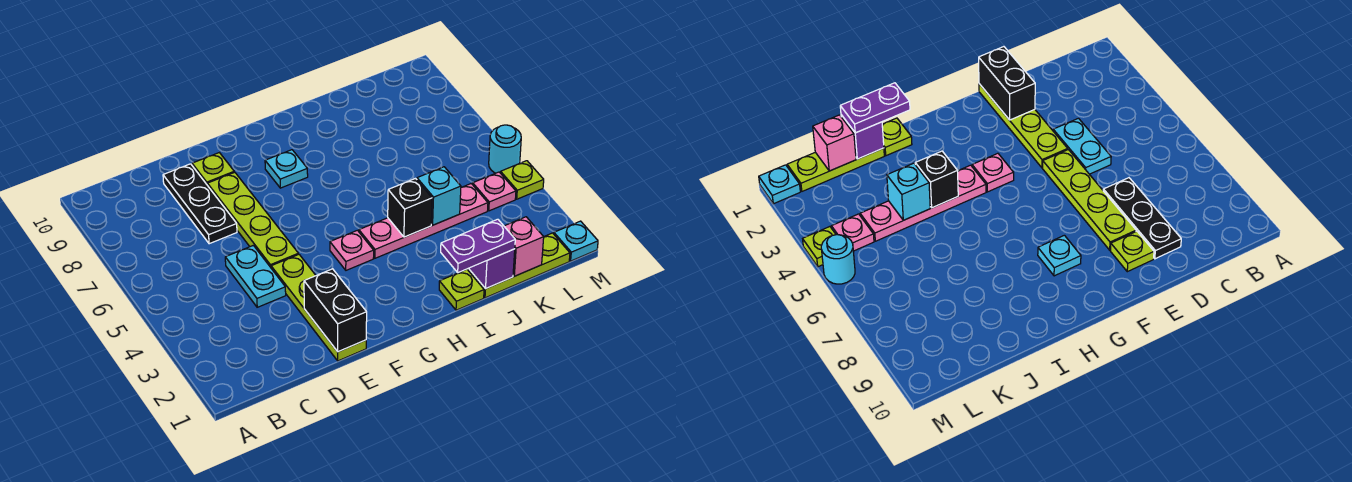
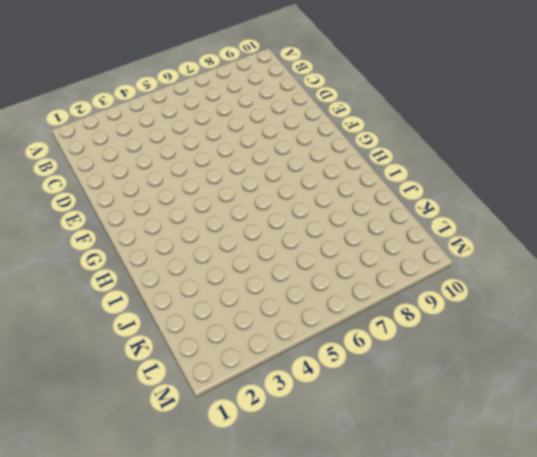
none -> cyan 1x2 plate [225,245,286,307]
none -> black 1x3 plate [163,164,237,244]
none -> lime 1x4 plate [271,254,366,361]

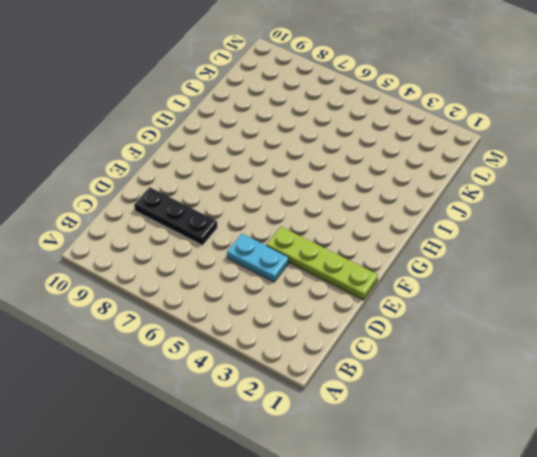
none -> lime 1x4 plate [207,172,298,267]
none -> lime 1x1 plate [192,153,234,185]
none -> pink 1x1 plate [330,230,374,270]

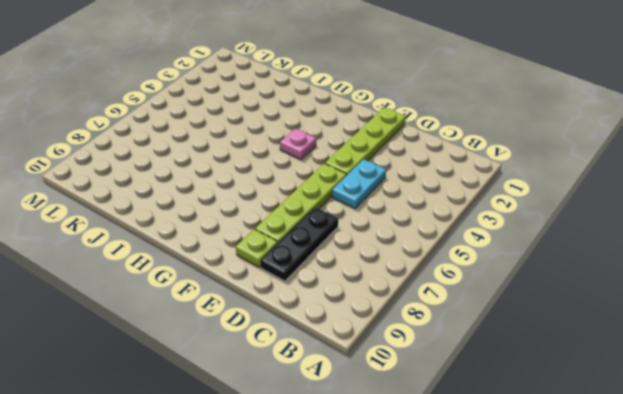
none -> cyan 1x1 plate [265,150,308,188]
none -> pink 1x4 plate [359,184,488,258]
none -> lime 1x1 plate [439,269,484,310]

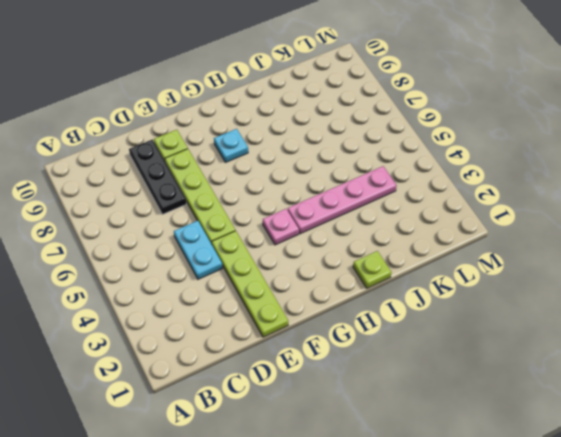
none -> lime 1x3 plate [468,233,570,298]
none -> pink 1x1 plate [473,172,516,211]
none -> cyan 1x1 plate [554,221,598,261]

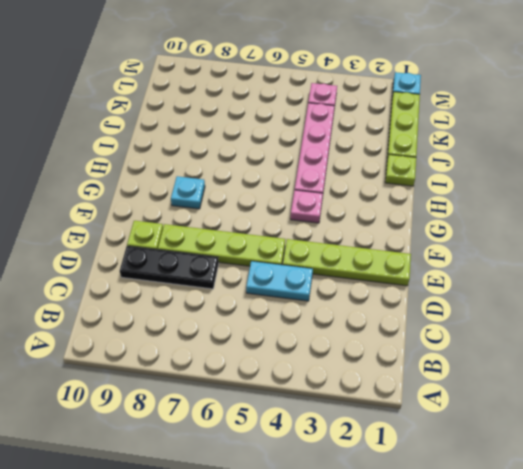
none -> lime 1x1 plate [501,161,544,199]
none -> cyan 1x1 round brick [489,125,521,173]
none -> black 1x2 brick [304,269,367,352]

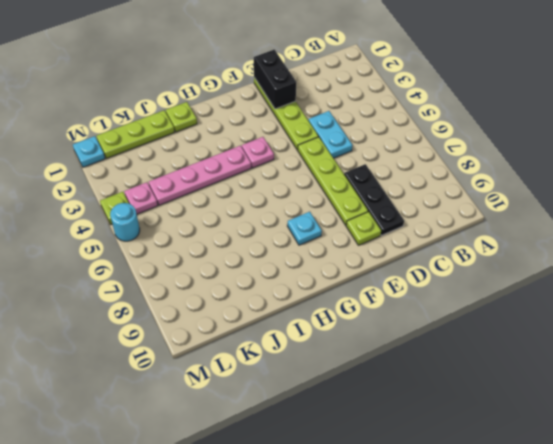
none -> black 1x1 brick [388,179,432,237]
none -> purple 1x1 brick [469,249,515,289]
none -> cyan 1x1 brick [417,167,461,225]

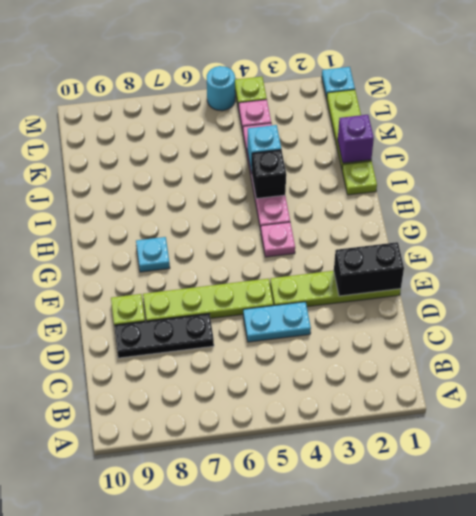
none -> pink 1x1 brick [504,217,544,276]
none -> purple 1x2 plate [441,219,515,273]

